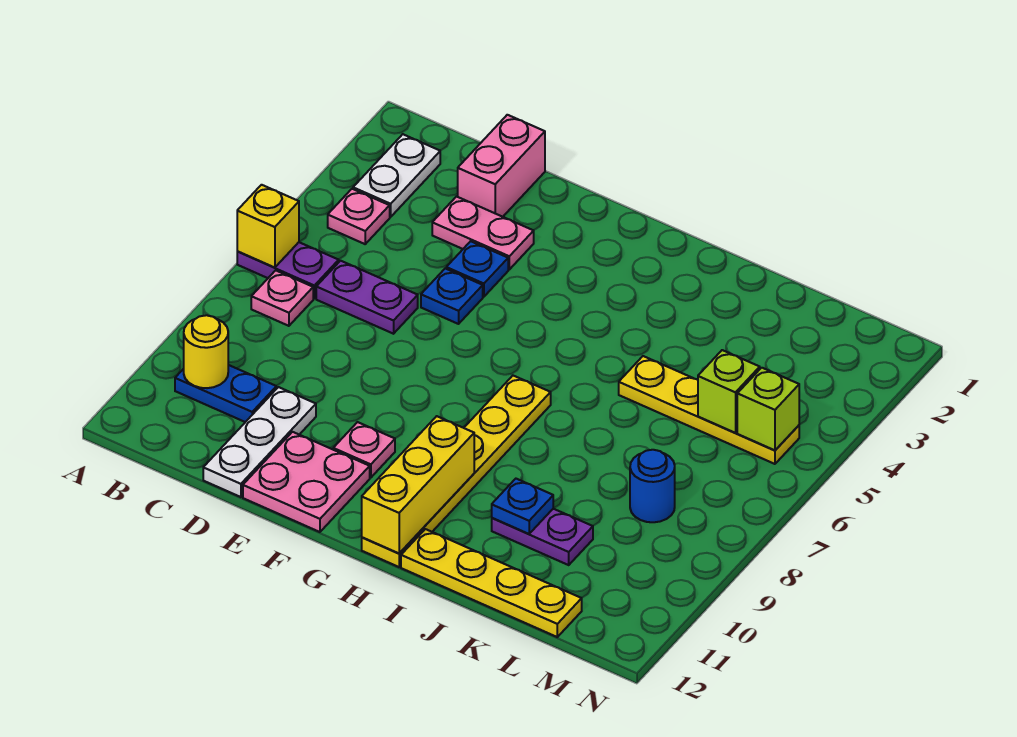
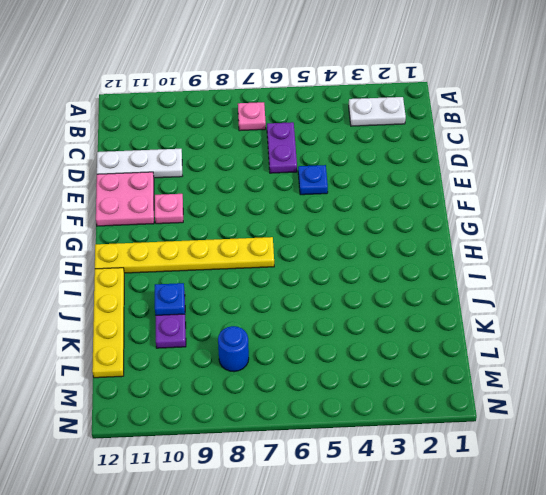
none -> purple 1x2 plate [237,242,339,298]
none -> pink 1x1 plate [328,189,390,244]
none -> blue 1x2 plate [175,365,276,422]

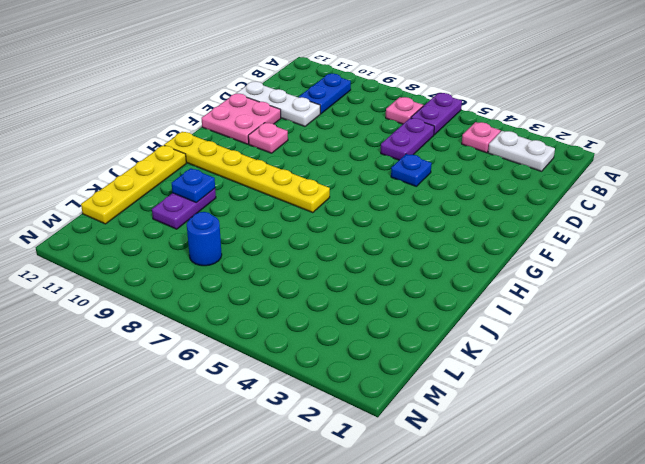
none -> pink 1x2 brick [458,115,545,217]
none -> pink 1x2 plate [432,197,534,269]
none -> blue 1x1 plate [446,241,508,297]

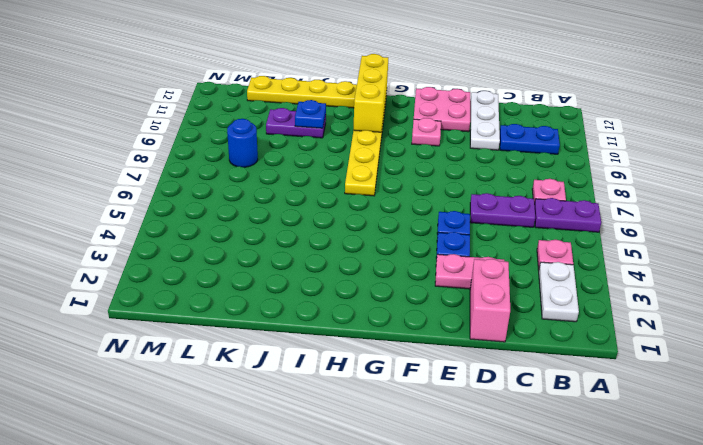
none -> yellow 1x4 plate [619,356,799,464]
none -> yellow 1x1 brick [237,185,299,268]
none -> yellow 1x1 round brick [184,315,228,388]

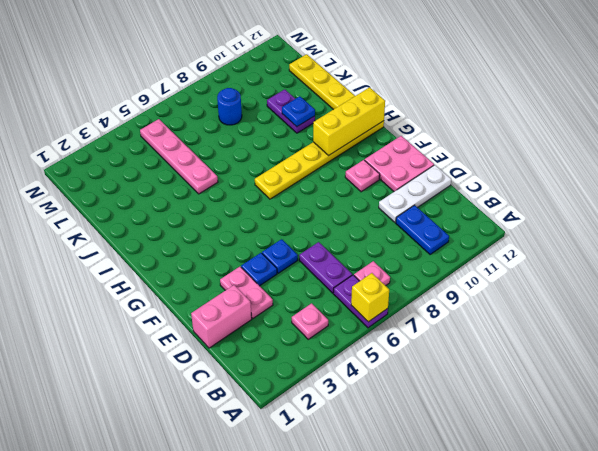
pink 1x4 plate [140,119,218,194] -> yellow 1x4 plate [619,356,799,464]
none -> white 1x2 plate [353,134,440,217]
none -> yellow 1x1 round brick [184,315,228,388]
none -> lime 1x1 brick [698,350,760,433]

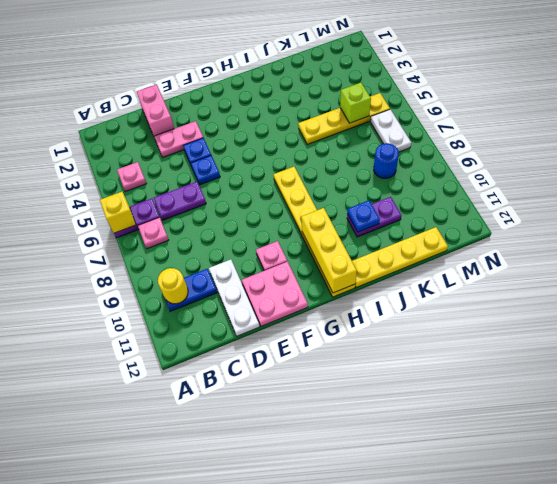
white 1x2 plate [370,109,411,152] -> white 1x2 plate moved to [353,134,440,217]
none -> lime 1x1 brick [737,368,799,450]

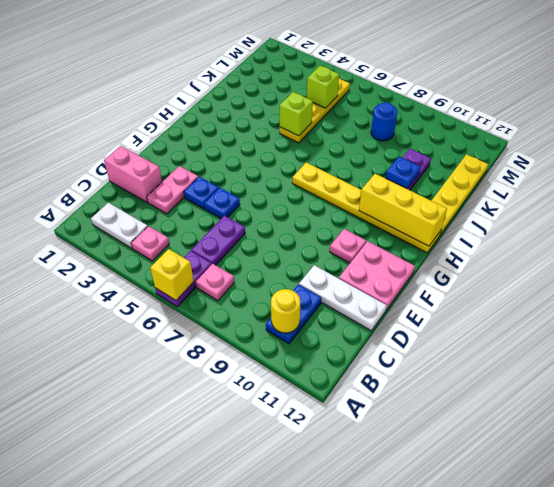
lime 1x1 brick [280,92,313,136] -> lime 1x1 brick moved to [737,368,799,450]

